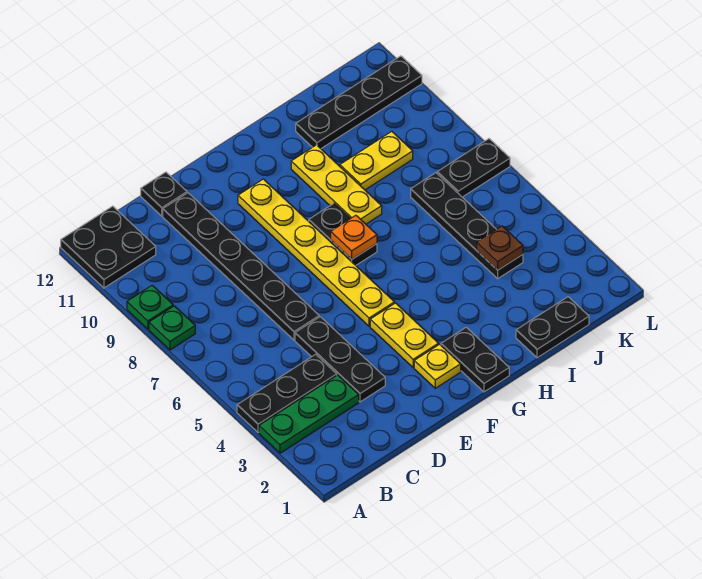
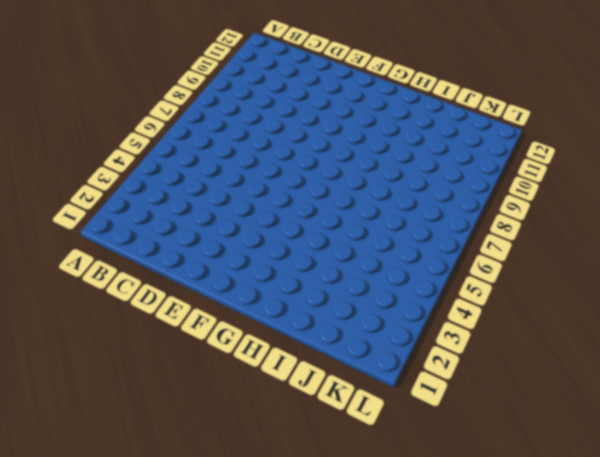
none -> green 1x3 plate [259,375,359,453]
none -> black 1x3 plate [237,354,337,433]
none -> green 1x1 plate [149,306,195,350]

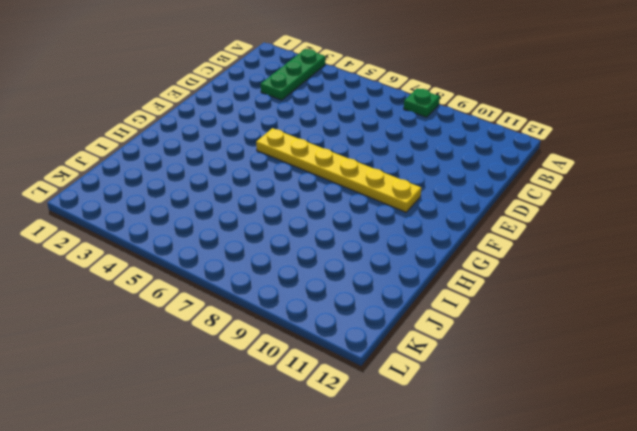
none -> black 1x3 plate [237,354,337,433]
none -> green 1x1 plate [127,285,173,329]
none -> black 2x2 plate [61,206,156,288]

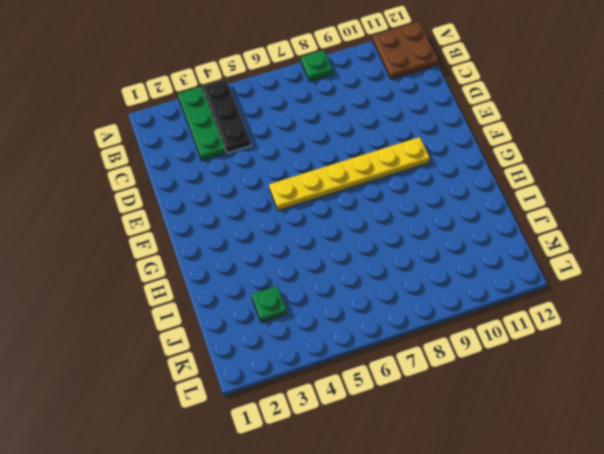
brown 2x2 plate [373,22,438,79] -> black 2x2 plate [61,206,156,288]
green 1x1 plate [252,286,287,322] -> green 1x1 plate moved to [127,285,173,329]
none -> black 1x3 plate [295,317,385,402]
none -> black 1x6 plate [163,193,319,340]
none -> black 1x1 plate [141,172,187,216]

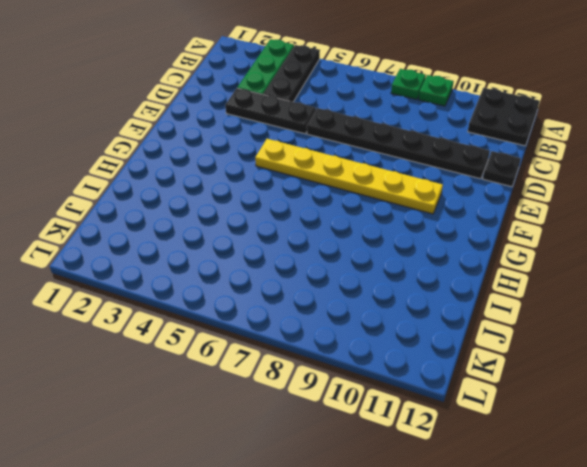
none -> yellow 1x1 plate [414,344,461,388]
none -> yellow 1x2 plate [370,303,439,368]
none -> black 1x2 plate [441,327,509,392]

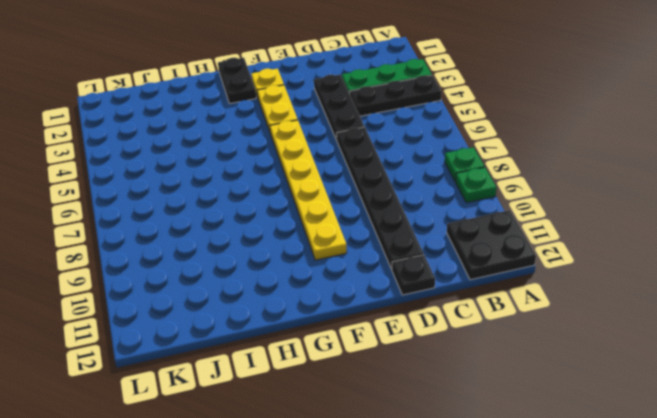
none -> black 1x2 plate [309,204,377,265]
none -> yellow 1x3 plate [291,145,382,224]
none -> black 1x2 plate [516,297,589,358]

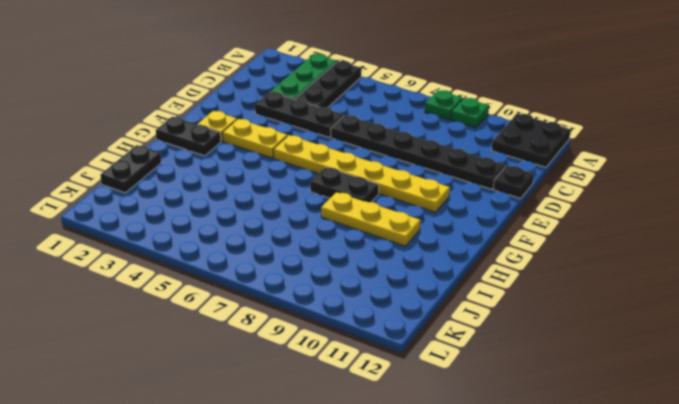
none -> yellow 1x2 plate [340,131,413,190]
none -> black 1x4 plate [296,56,422,148]
none -> black 1x4 plate [411,173,523,278]

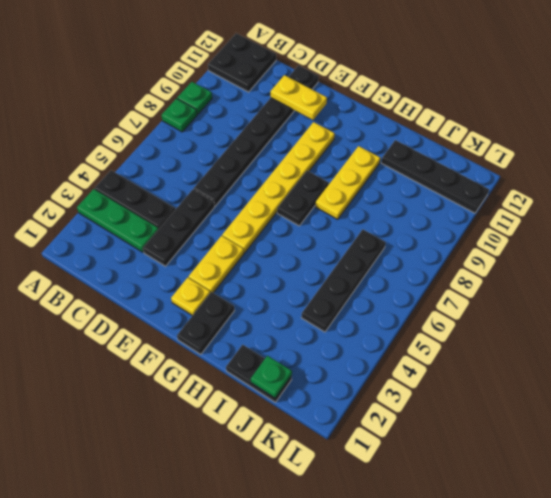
yellow 1x2 plate [271,75,327,120] -> yellow 1x2 plate moved to [340,131,413,190]
green 1x1 plate [251,356,292,398] -> none
none -> black 1x2 plate [437,139,510,197]
none -> orange 1x1 plate [331,215,377,259]
none -> brown 1x1 plate [477,226,523,270]

